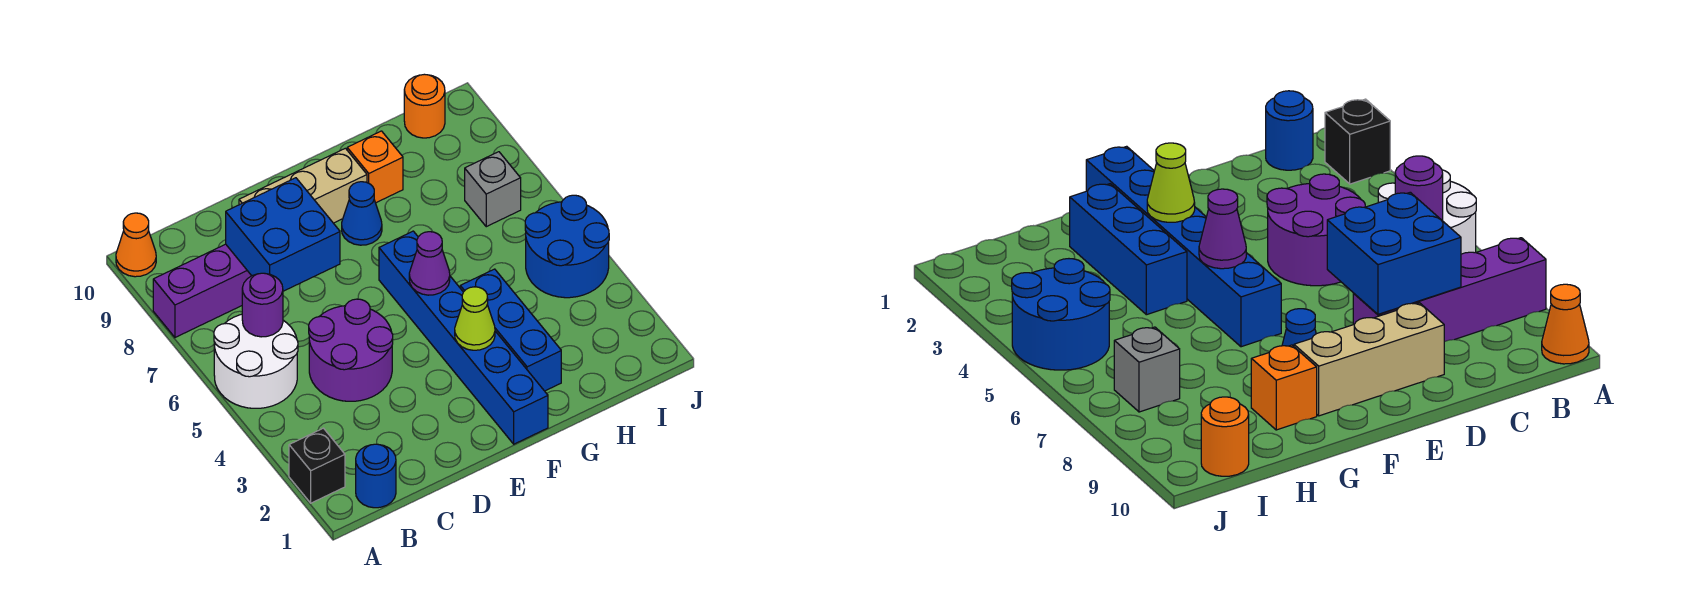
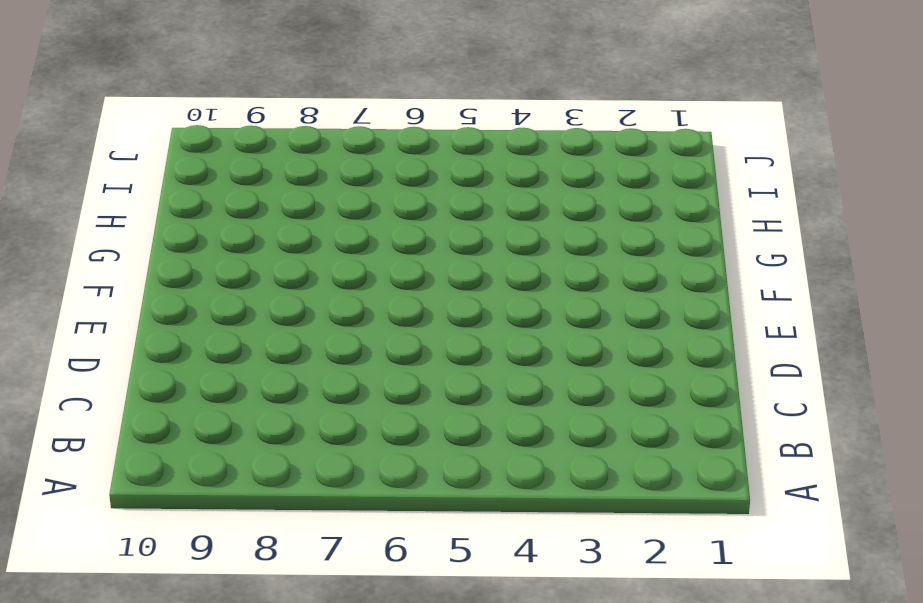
none -> black 1x1 brick [289,428,345,503]
none -> white 2x2 round brick [214,314,298,408]
none -> purple 1x4 brick [153,244,251,337]

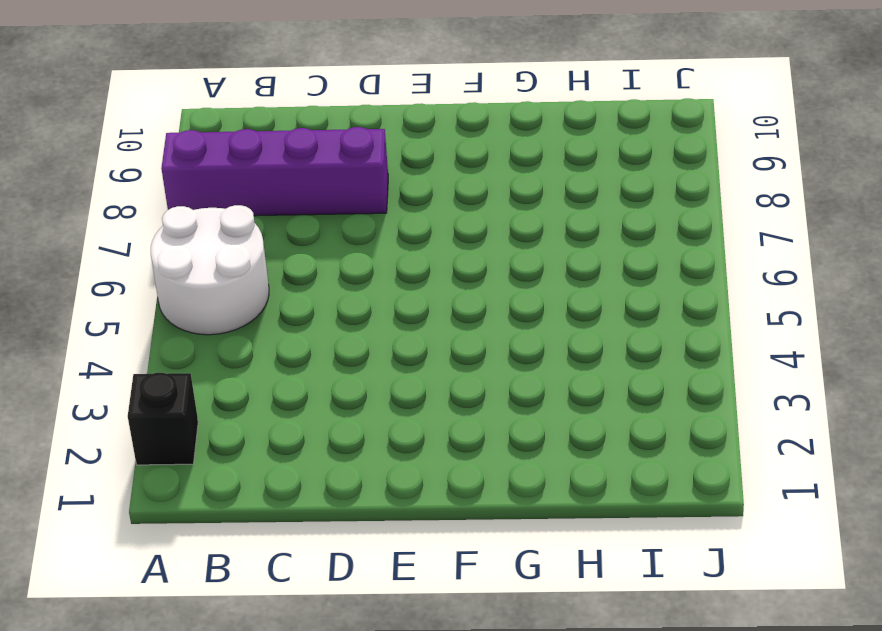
none -> orange 1x1 cone [116,213,156,277]
none -> blue 1x1 round brick [356,444,396,508]
none -> purple 2x2 round brick [309,299,393,401]

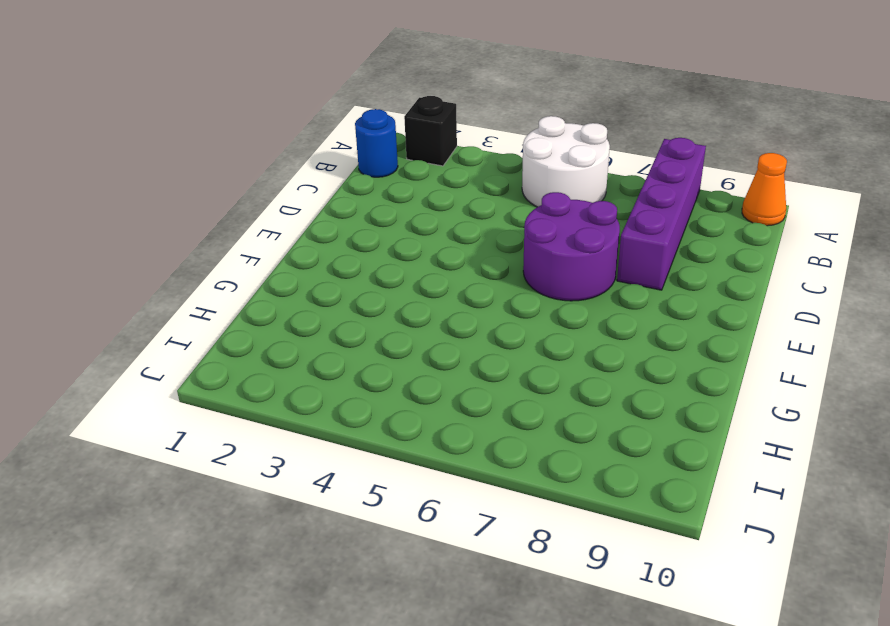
purple 2x2 round brick [523,192,620,301] -> purple 2x2 round brick moved to [309,299,393,401]
none -> tan 1x3 brick [239,148,367,223]
none -> blue 1x6 brick [379,231,548,444]
none -> blue 1x1 cone [342,182,382,245]

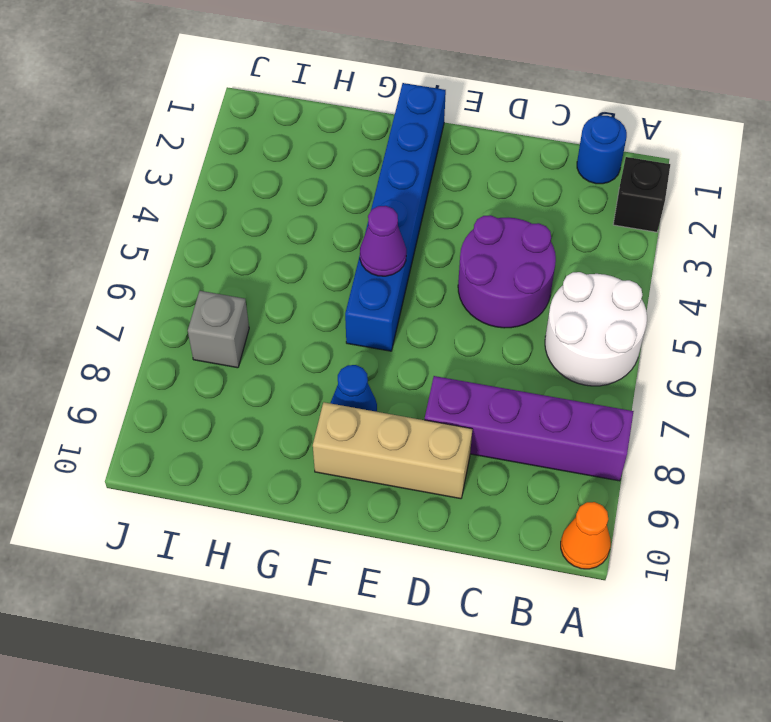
none -> blue 1x3 brick [460,269,561,391]
none -> orange 1x1 brick [347,131,403,203]
none -> blue 2x2 round brick [525,195,609,298]

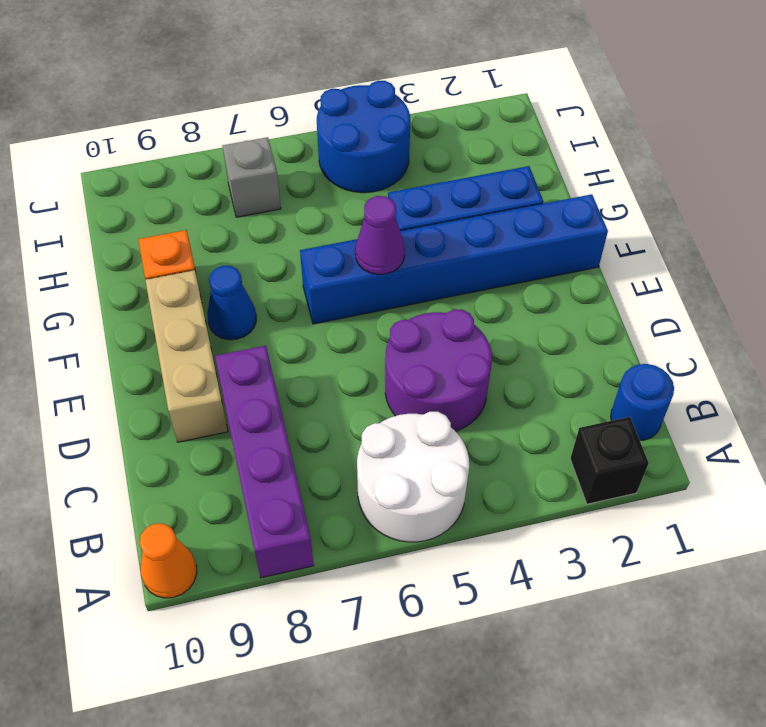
none -> orange 1x1 round brick [404,74,445,138]
none -> purple 1x1 round brick [242,273,283,337]
none -> blue 2x2 brick [226,178,340,291]

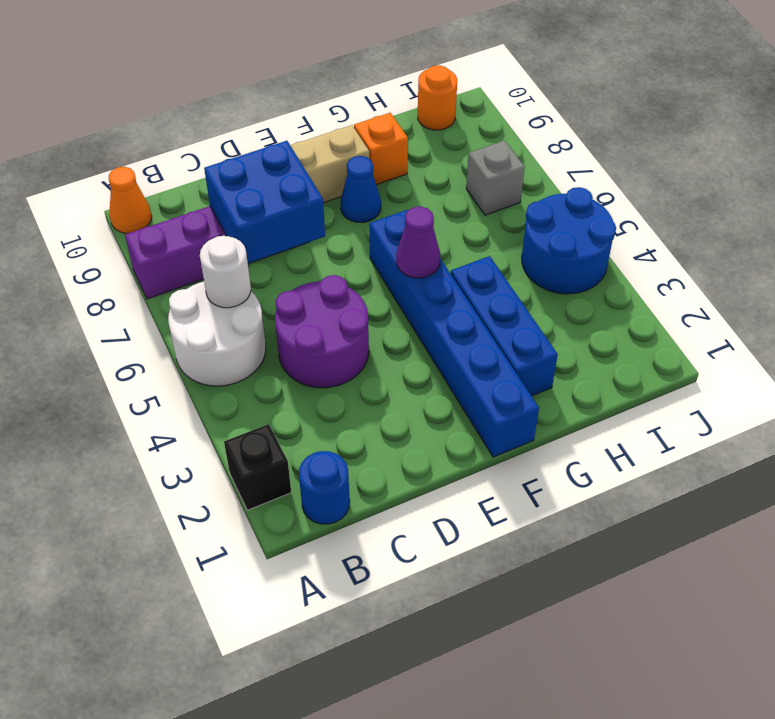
white 1x1 round brick [200,236,251,308] -> purple 1x1 round brick [242,273,283,337]
none -> lime 1x1 cone [455,287,495,350]

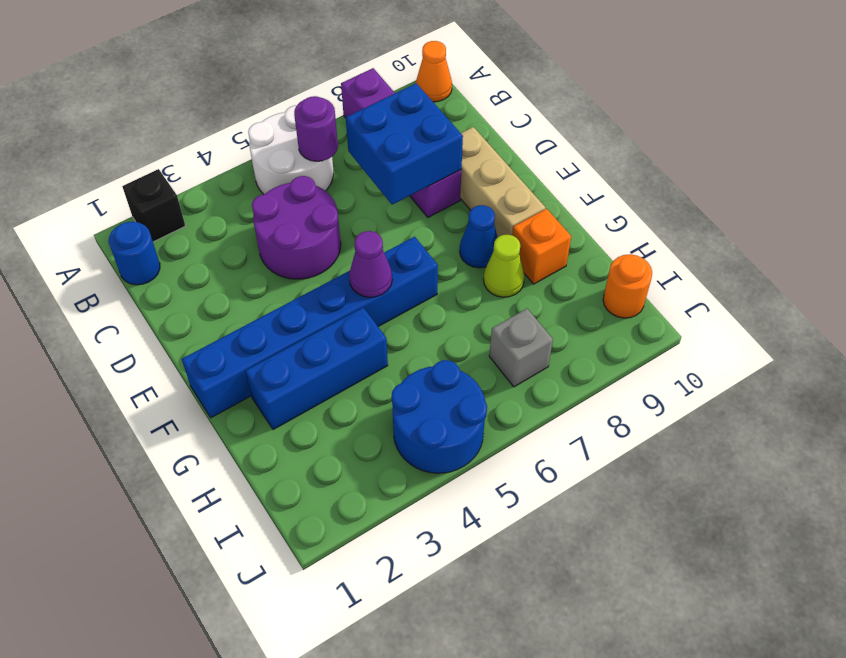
lime 1x1 cone [483,235,525,297] -> lime 1x1 cone moved to [455,287,495,350]

